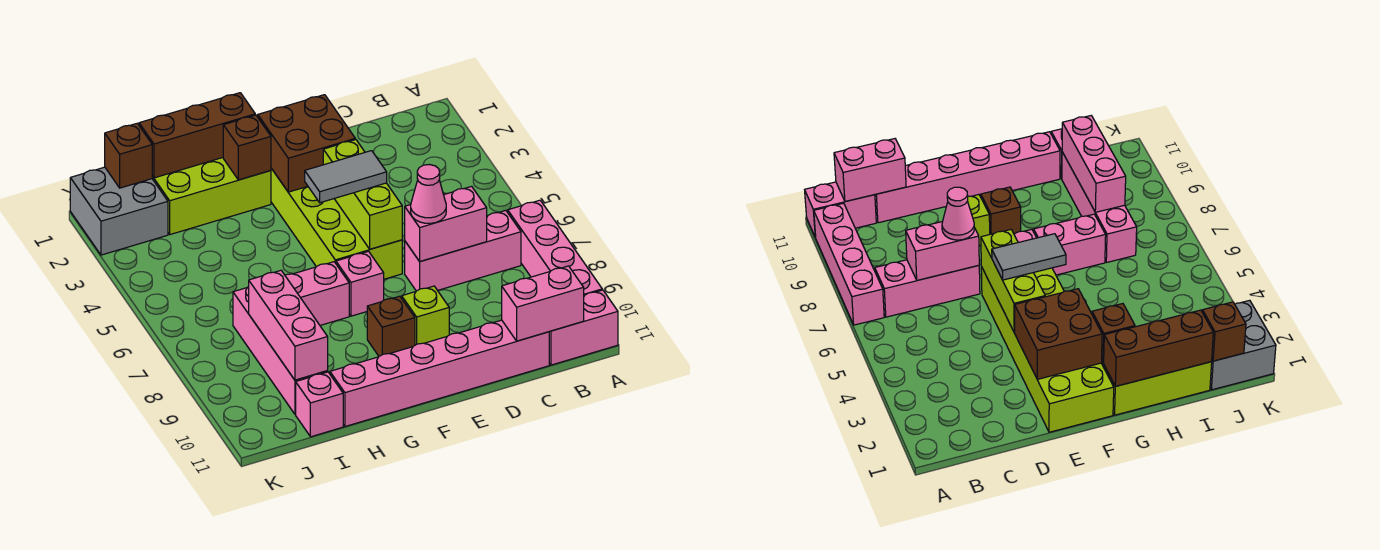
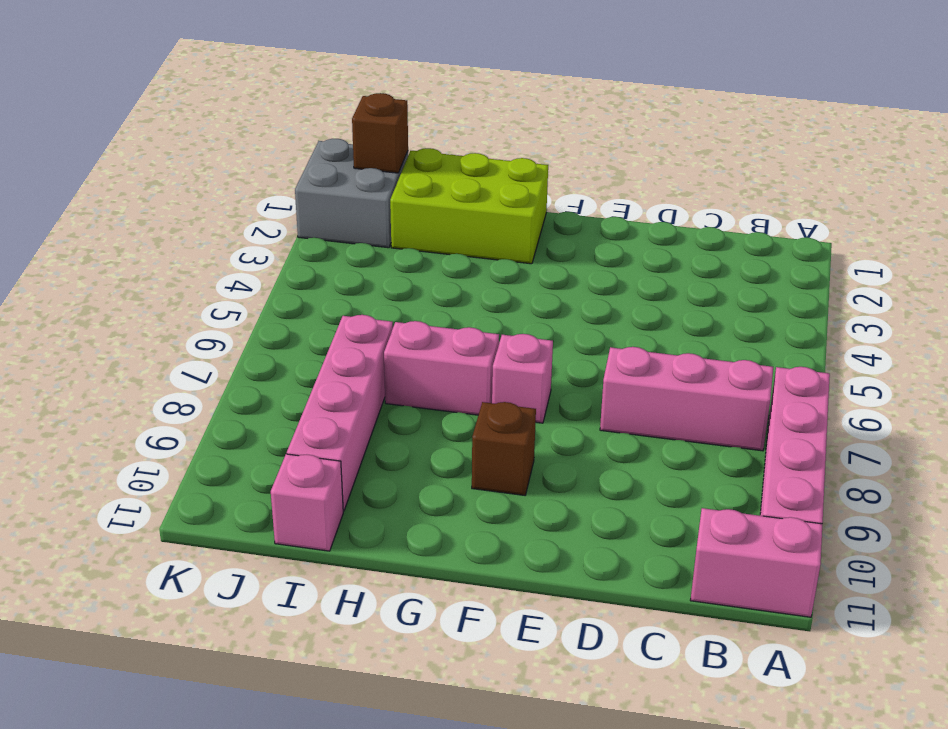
none -> pink 1x6 brick [330,320,549,426]
none -> lime 2x6 brick [271,168,402,279]
none -> lime 1x1 brick [402,286,449,345]

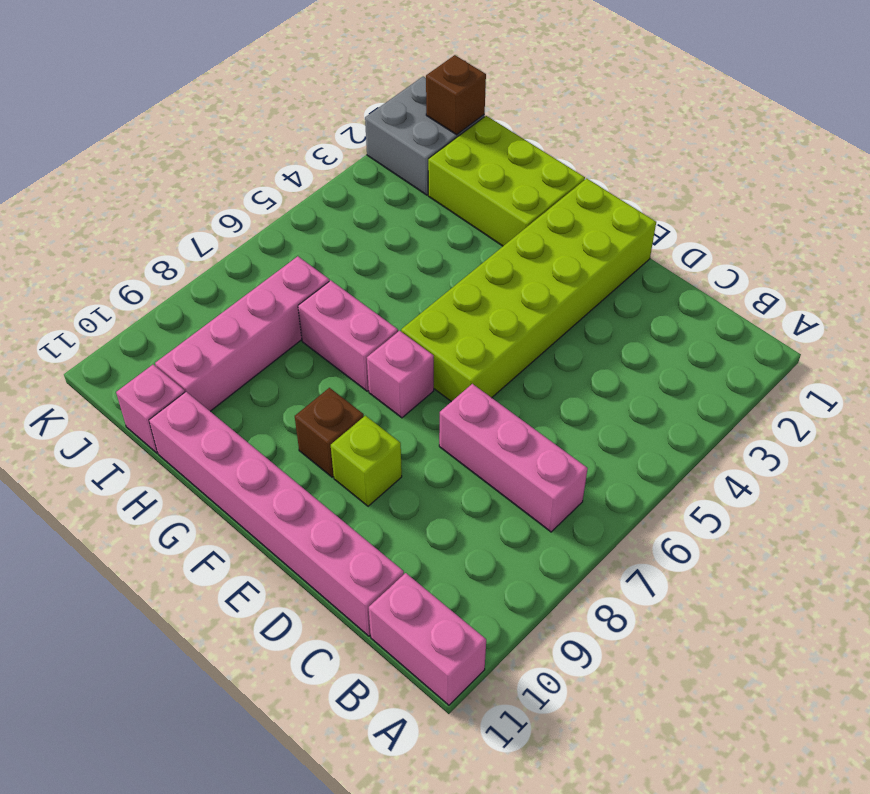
none -> pink 1x4 brick [508,200,602,296]
none -> pink 1x2 brick [502,266,584,341]
none -> pink 1x2 brick [405,186,487,261]

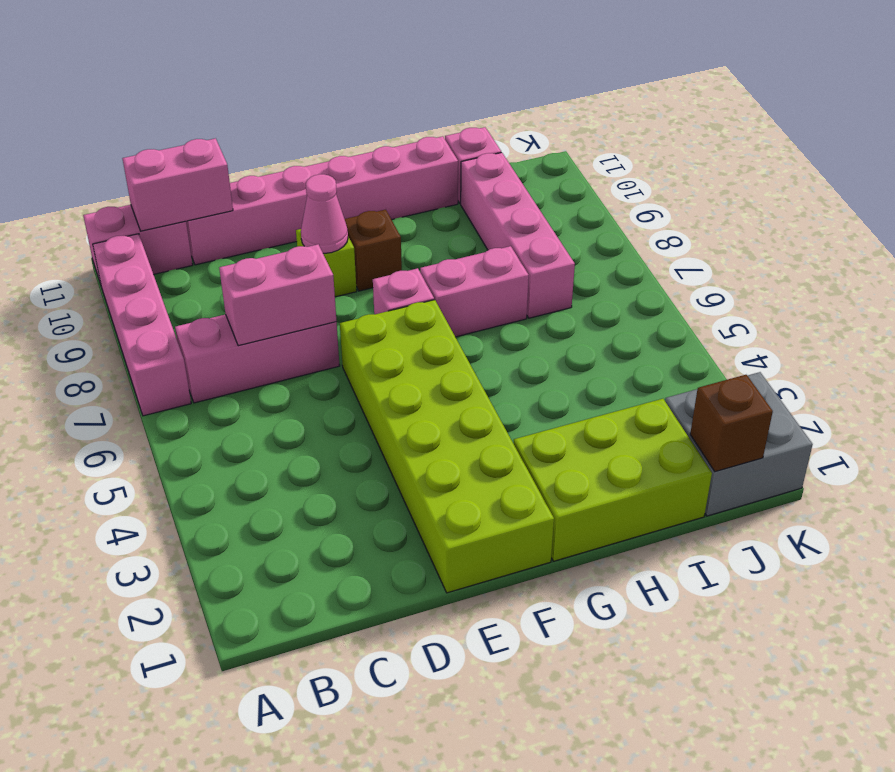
pink 1x1 cone [301,174,348,253] -> pink 1x1 cone moved to [411,165,446,223]
none -> brown 2x2 brick [258,95,355,192]
none -> lime 1x3 brick [323,139,402,249]
none -> brown 1x3 brick [139,93,255,178]

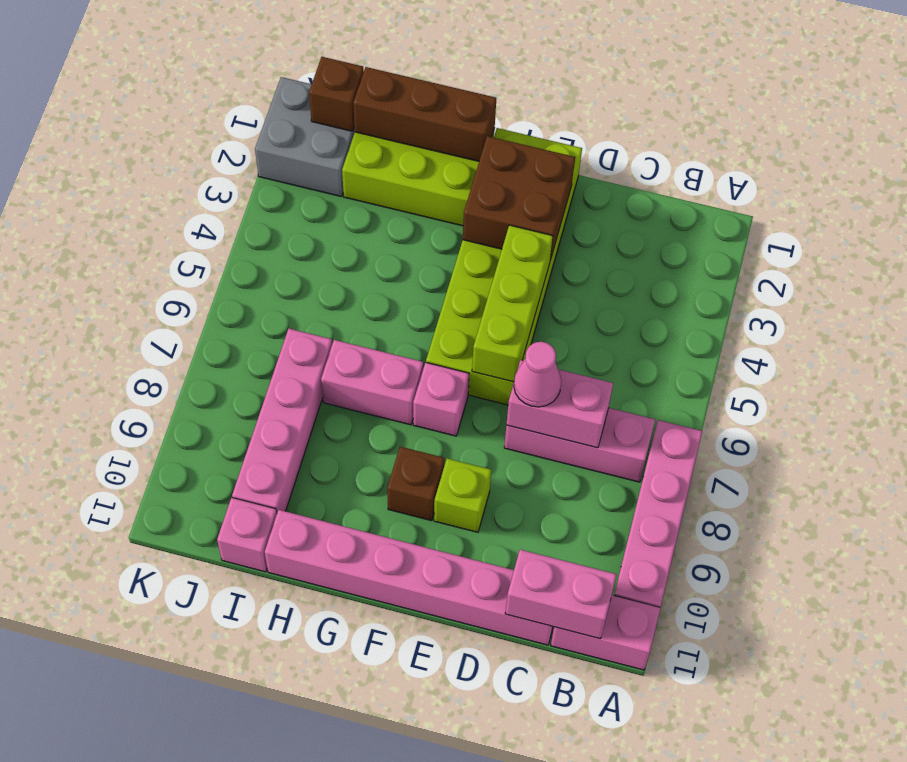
none -> brown 1x1 brick [223,115,271,180]
none -> pink 1x3 brick [249,270,328,380]
none -> grey 1x2 tile [305,151,387,203]

